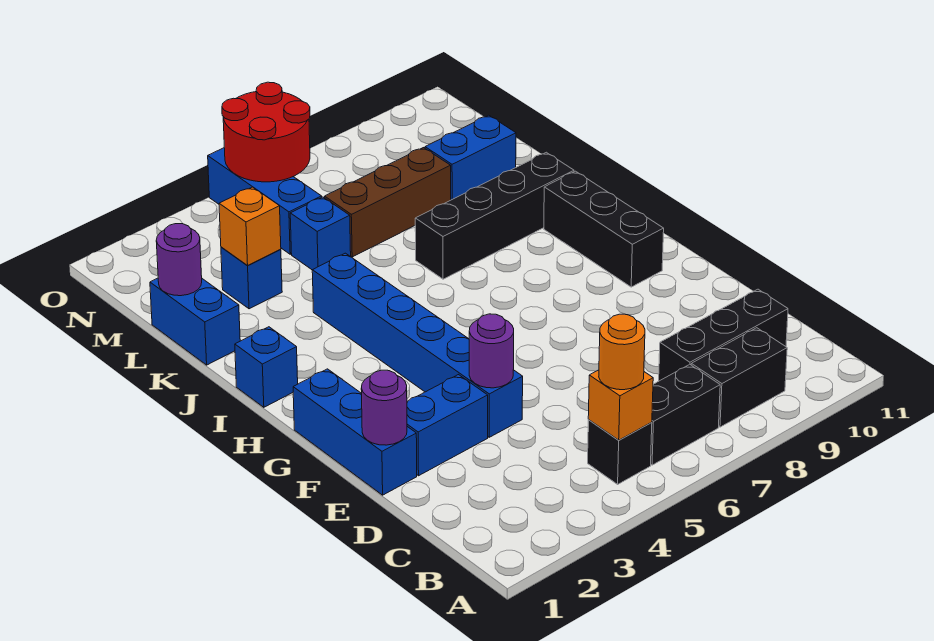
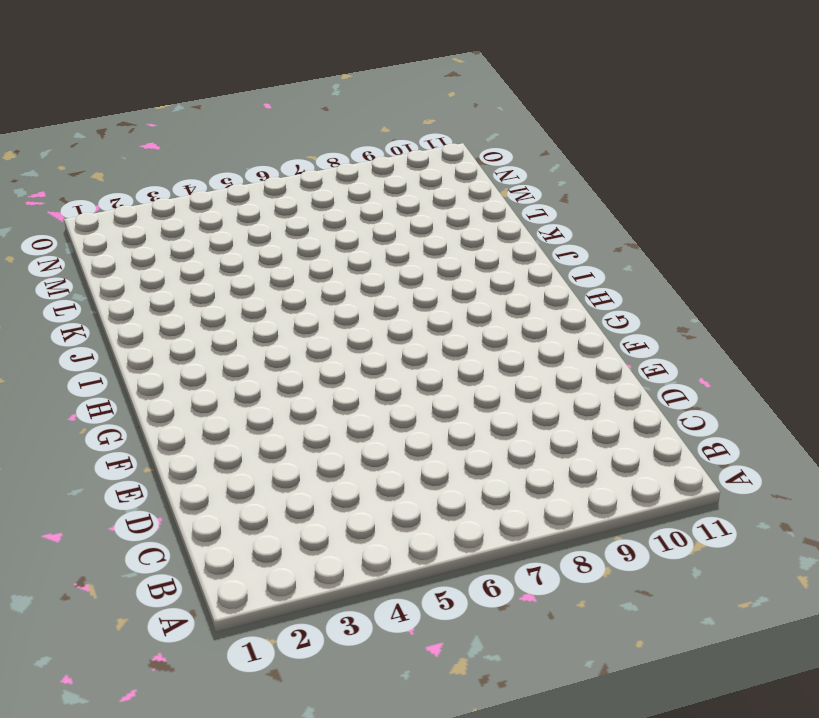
none -> black 1x1 brick [588,420,652,484]
none -> black 1x2 brick [651,364,720,465]
none -> black 1x2 brick [691,328,787,427]

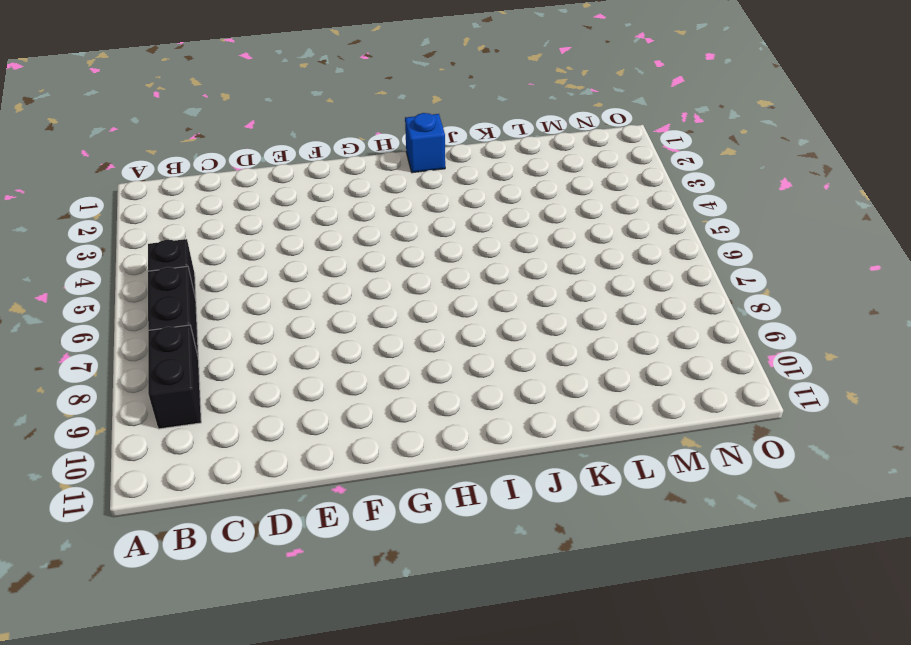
none -> black 1x3 brick [659,289,788,381]
none -> blue 1x3 brick [293,369,417,495]
none -> blue 1x2 brick [407,375,488,476]

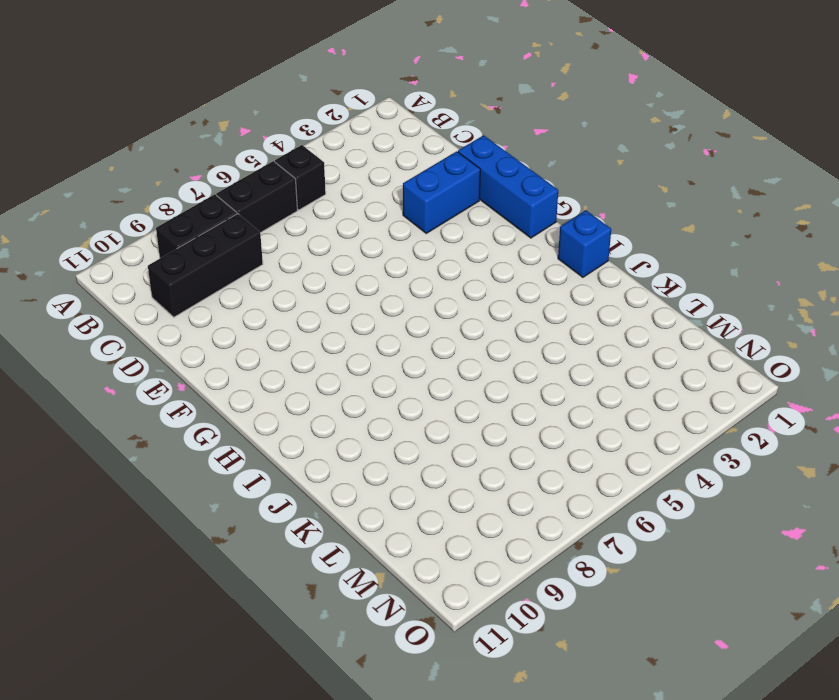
none -> blue 1x6 brick [312,253,523,437]
none -> black 1x3 brick [544,171,664,287]
none -> black 1x4 brick [415,152,574,279]

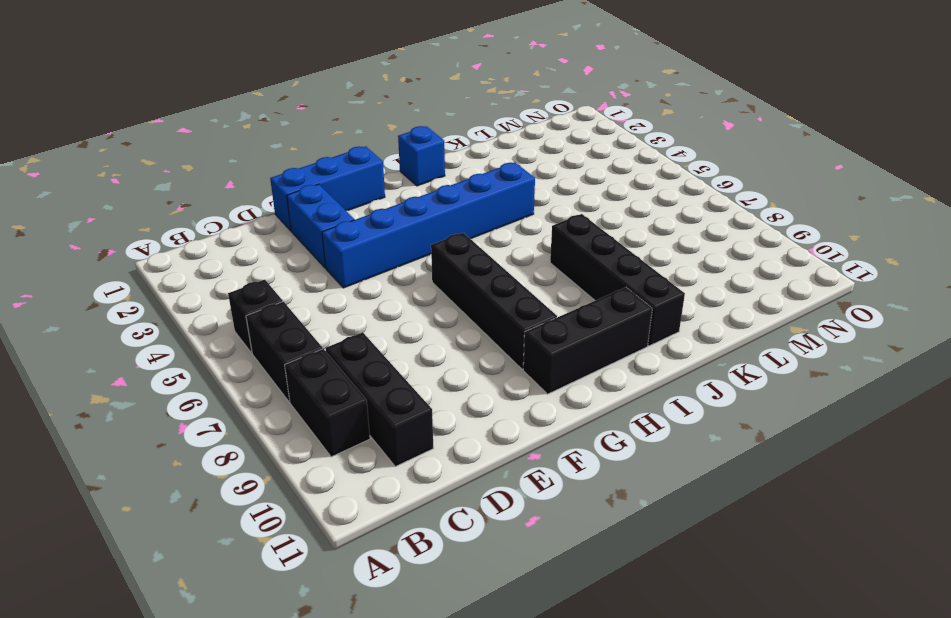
black 1x4 brick [431,233,557,369] -> none
none -> blue 1x2 brick [150,278,240,365]
none -> blue 1x1 brick [221,247,282,309]
none -> blue 1x1 brick [290,197,351,270]

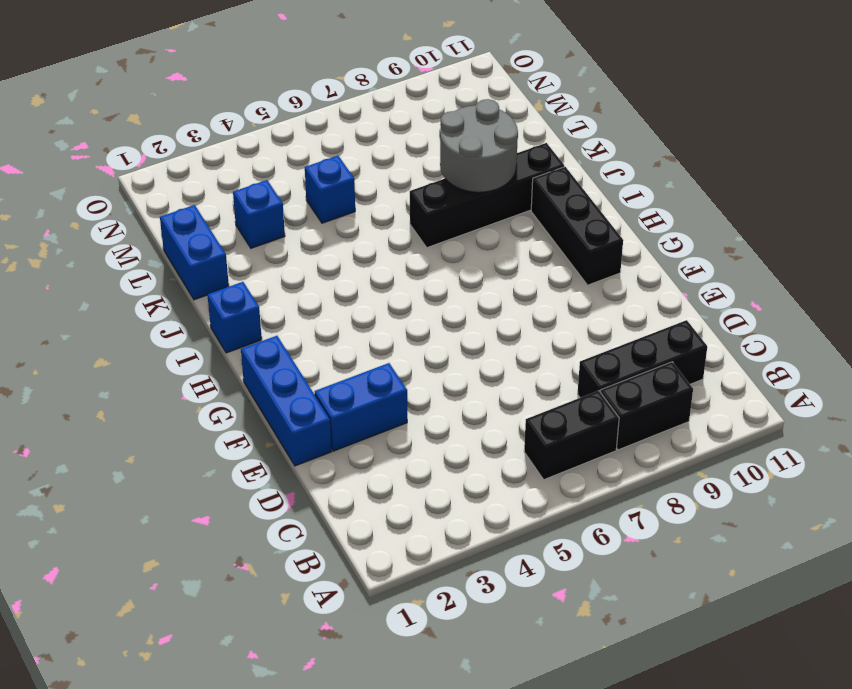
grey 2x2 round brick [440,99,518,192] -> none
none -> black 1x1 brick [588,420,652,484]
none -> blue 1x6 brick [312,253,523,437]
none -> brown 1x3 brick [325,148,451,257]

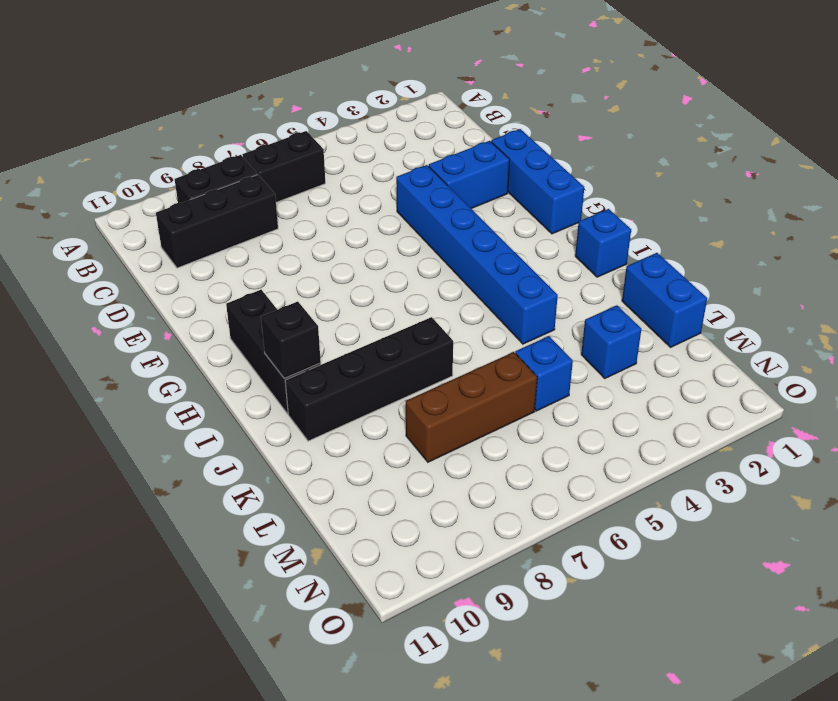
black 1x1 brick [261,302,321,378] -> black 1x1 brick moved to [588,420,652,484]
none -> blue 1x2 brick [425,115,516,200]
none -> blue 1x3 brick [208,148,322,254]
none -> orange 1x1 brick [588,370,653,440]

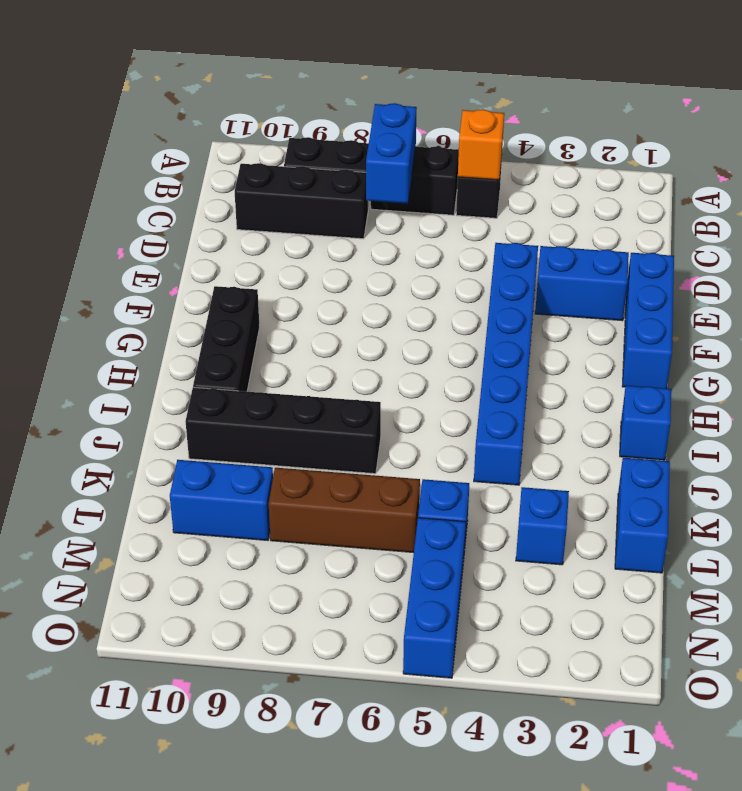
blue 1x2 brick [366,103,417,204] -> none
none -> purple 1x1 round brick [361,370,407,445]
none -> purple 1x1 round brick [469,314,514,388]
none -> purple 1x1 round brick [156,224,202,296]

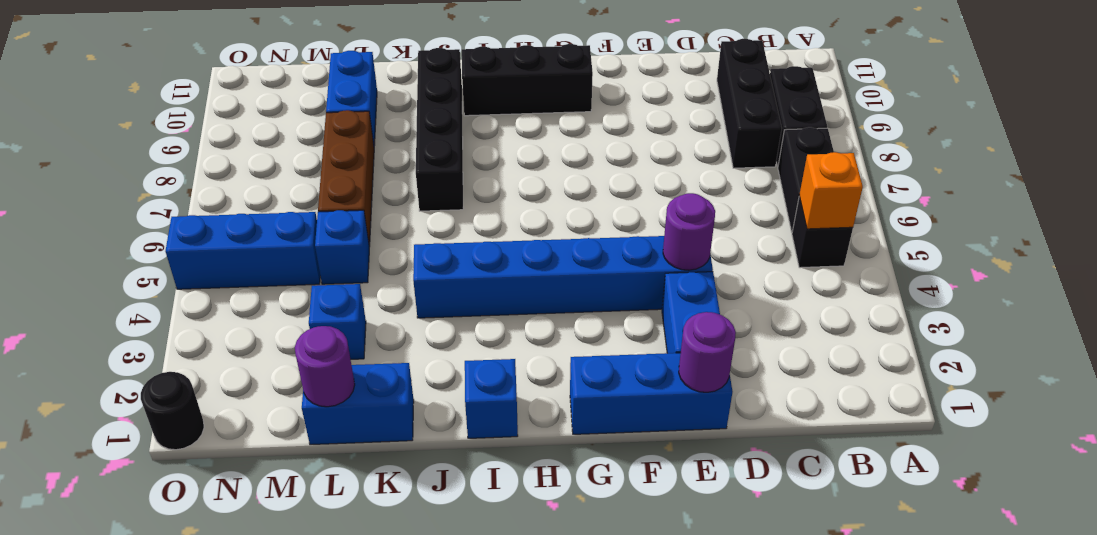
black 1x1 round brick [141,372,204,450] -> none
none -> orange 1x1 brick [219,187,281,266]
none -> red 2x2 round brick [222,82,310,182]
none -> orange 1x1 round brick [599,314,645,390]

